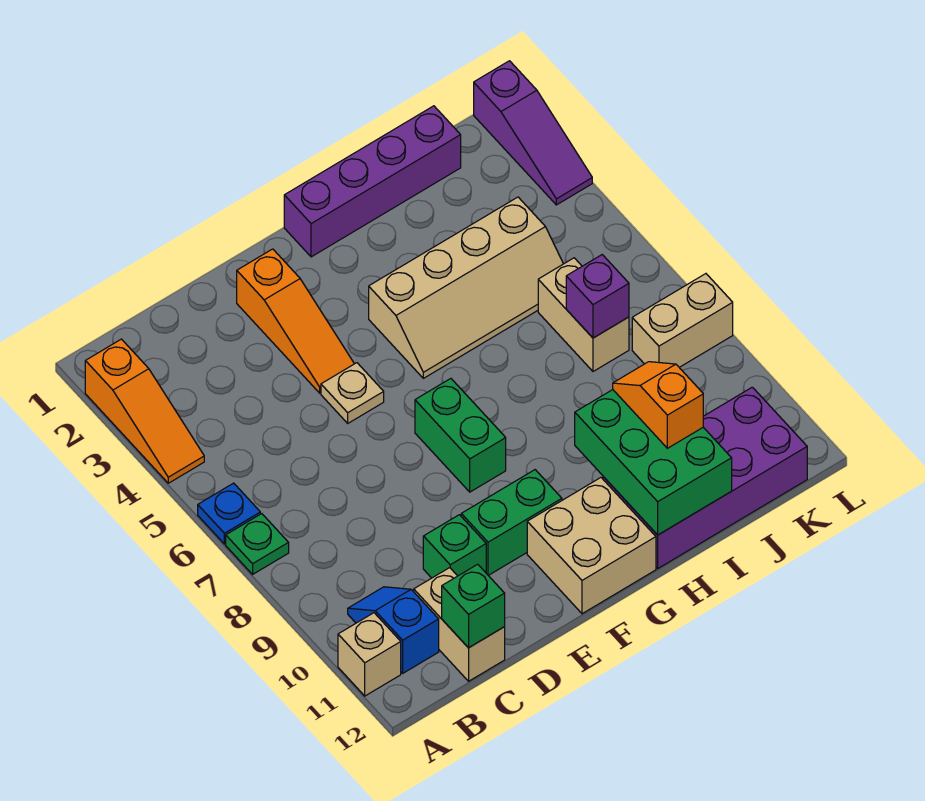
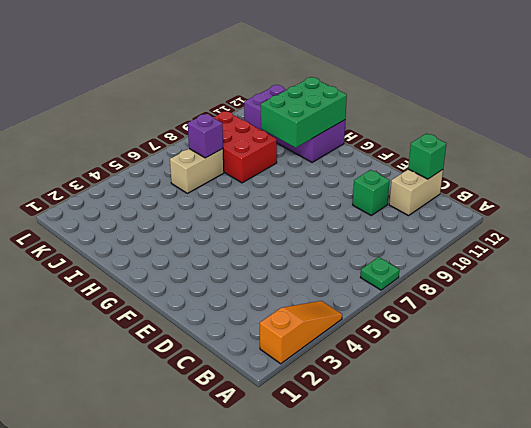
red 2x3 brick [213,111,277,183] -> tan 1x2 brick [632,274,733,367]
none -> blue 1x1 plate [198,483,260,544]
none -> tan 1x1 brick [338,613,401,696]
none -> blue 1x2 slope [348,587,439,673]

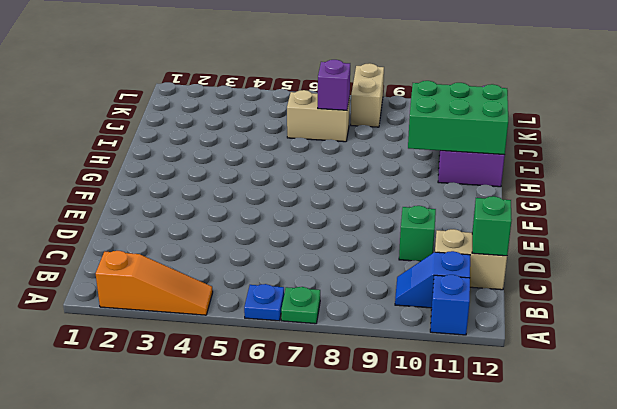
blue 1x1 brick [430,275,470,335] -> tan 1x1 brick [338,613,401,696]
none -> orange 1x3 slope [237,249,354,393]
none -> tan 1x1 plate [321,363,384,423]
none -> green 1x2 brick [461,470,562,575]

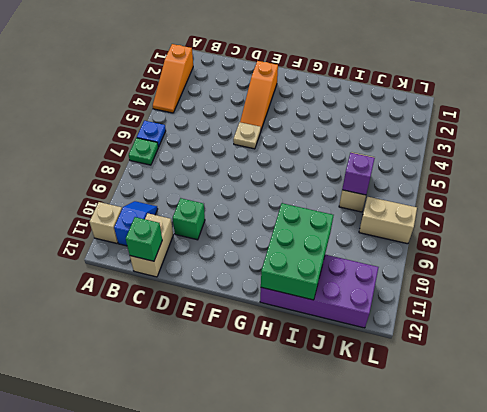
none -> green 1x2 brick [461,470,562,575]
none -> green 1x2 brick [415,379,506,492]
none -> tan 2x2 brick [527,478,656,614]

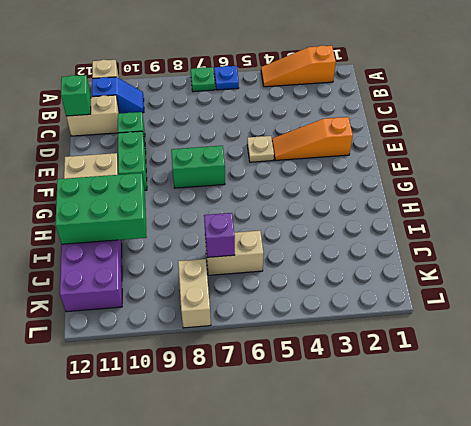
none -> purple 1x4 brick [284,106,461,257]
none -> tan 2x4 slope [369,197,563,378]
none -> purple 1x3 slope [474,61,592,205]

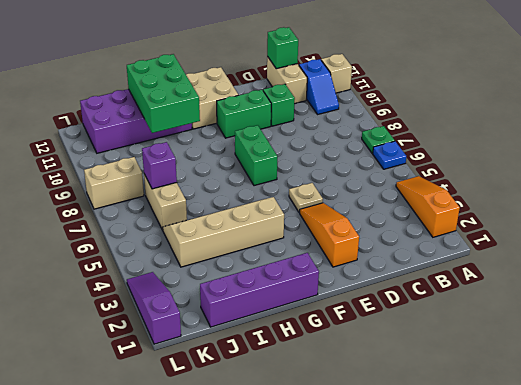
none -> orange 1x2 slope [613,362,703,448]

